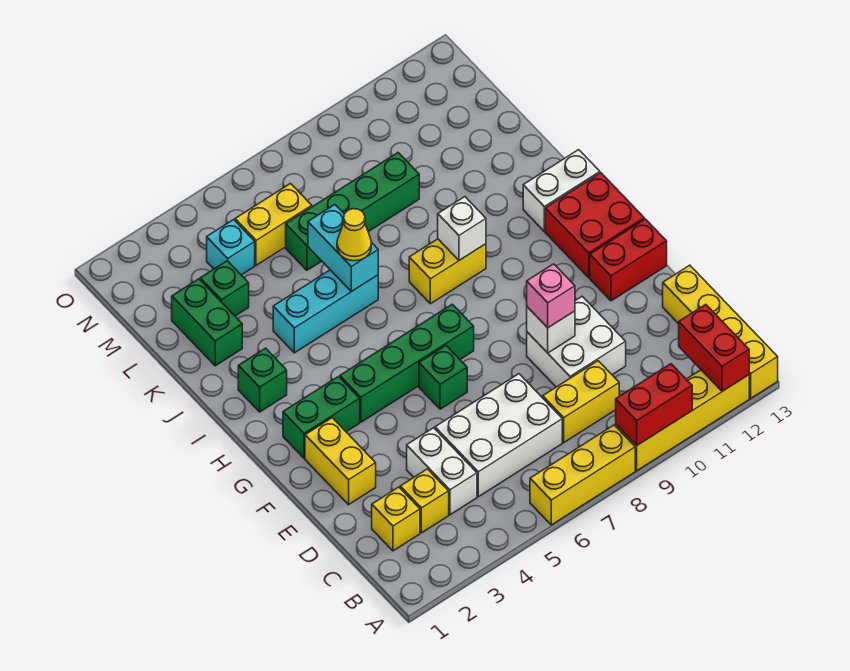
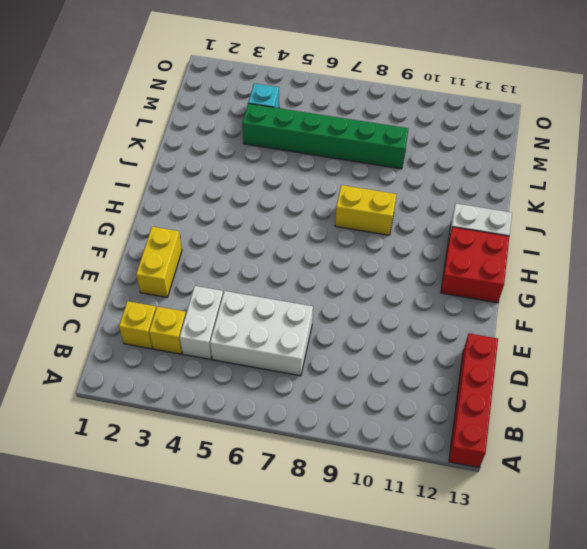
red 1x4 brick [449,334,498,468] -> yellow 1x4 brick [663,265,778,398]
green 1x6 brick [242,104,409,169] -> green 1x4 brick [286,153,419,270]
none -> yellow 1x3 brick [530,425,635,525]
none -> yellow 1x4 brick [616,370,749,471]
none -> yellow 1x2 brick [543,361,619,442]
none -> white 2x2 brick [527,296,626,387]

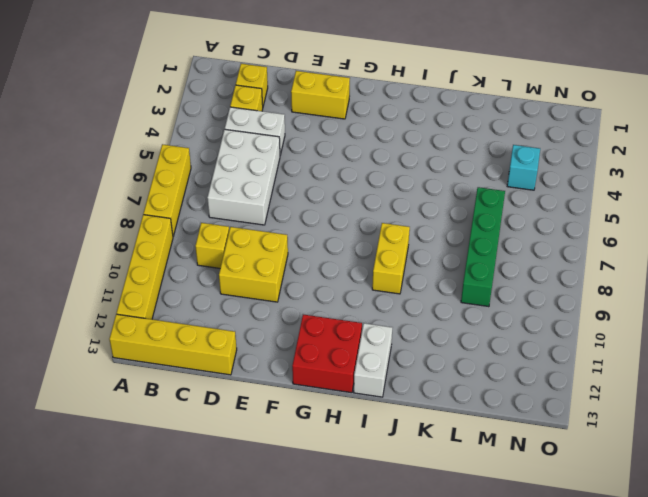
yellow 1x1 brick [195,223,229,268] -> yellow 1x2 brick [543,361,619,442]
yellow 2x2 brick [219,227,288,302] -> white 2x2 brick [527,296,626,387]
none -> green 1x1 brick [419,346,467,409]
none -> red 1x2 brick [590,219,667,301]
none -> green 1x2 brick [283,377,360,458]
none -> green 1x4 brick [340,304,474,422]

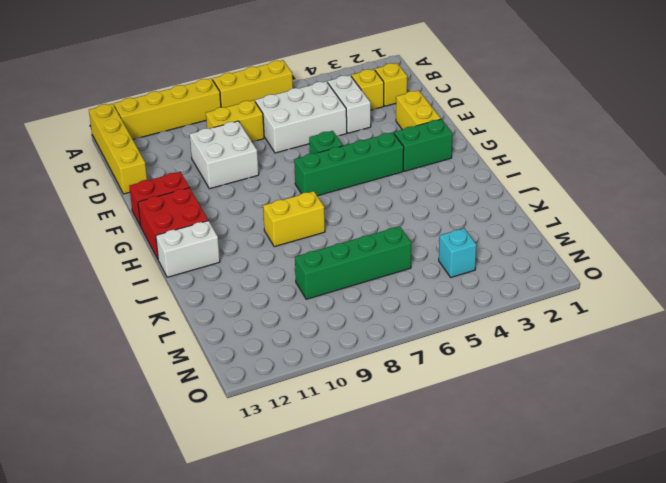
none -> green 1x1 brick [238,348,287,412]
none -> cyan 1x3 brick [273,270,378,353]
none -> green 1x2 brick [172,279,242,366]
none -> green 1x1 brick [200,261,249,316]

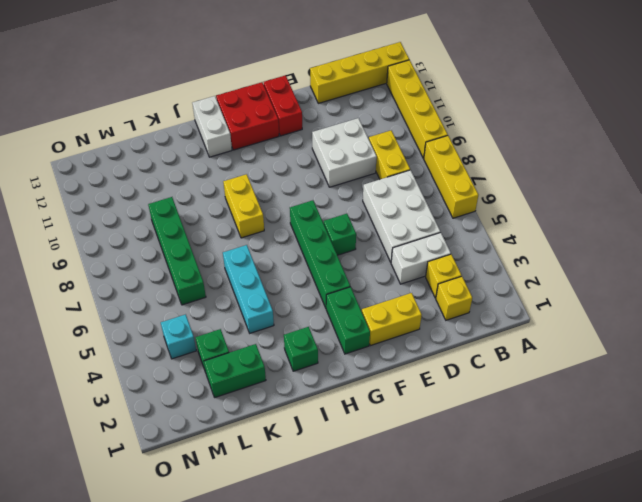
none -> yellow 1x2 brick [235,184,312,265]
none -> red 1x2 brick [616,364,692,446]
none -> red 1x2 brick [679,304,749,391]
none -> white 1x1 brick [527,307,575,353]

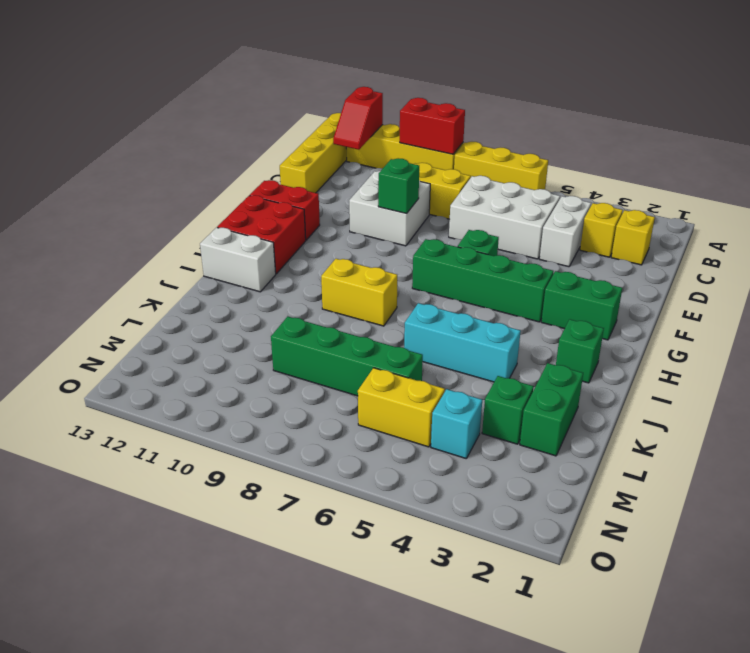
red 1x2 slope [333,87,383,150] -> red 1x2 brick [679,304,749,391]
green 1x1 brick [378,158,419,214] -> white 1x1 brick [527,307,575,353]
none -> yellow 1x2 brick [305,418,376,505]
none -> white 1x1 brick [438,197,486,260]
none -> cyan 1x2 brick [308,205,378,292]
none -> pink 1x1 brick [527,264,575,328]

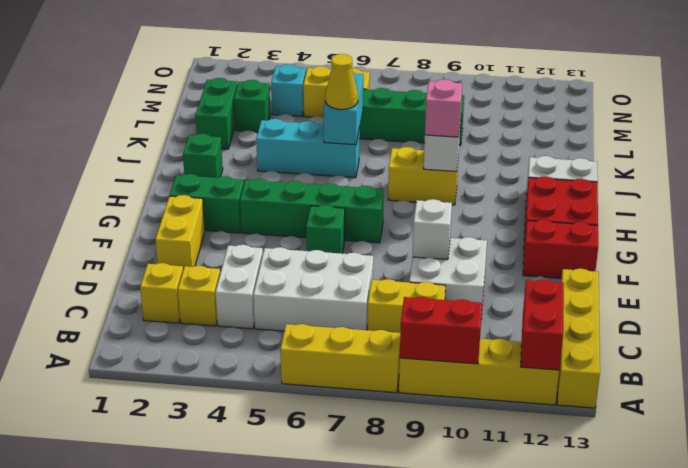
pink 1x1 brick [425,79,462,137] -> pink 1x1 brick moved to [527,264,575,328]

